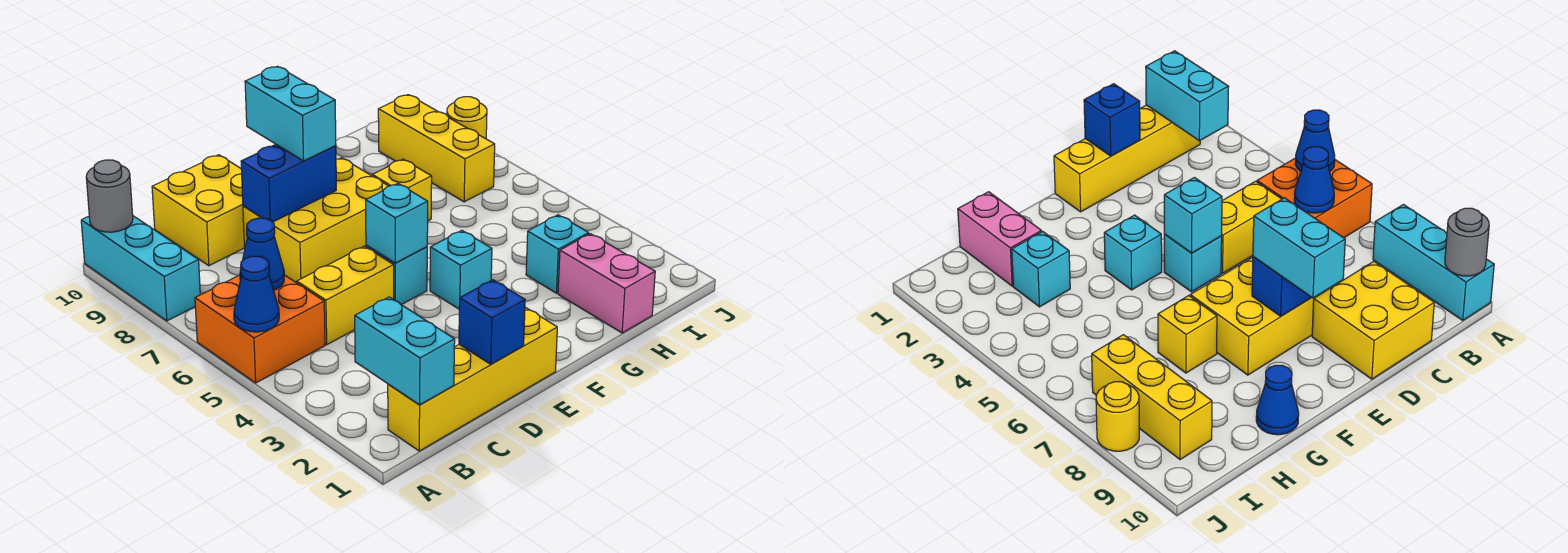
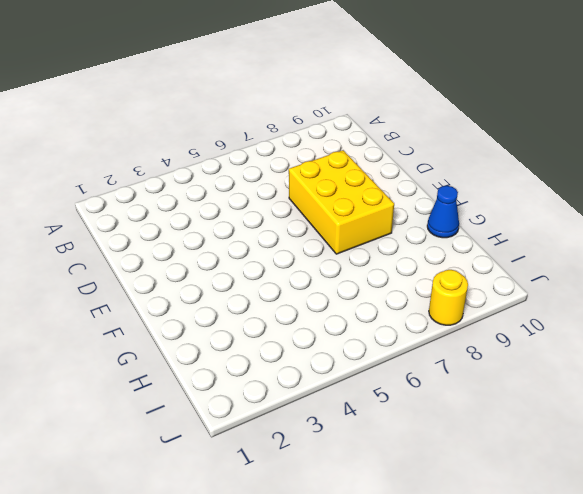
none -> orange 2x2 brick [195,275,325,383]
none -> cyan 1x3 brick [81,216,200,321]
none -> yellow 1x4 brick [388,308,557,451]

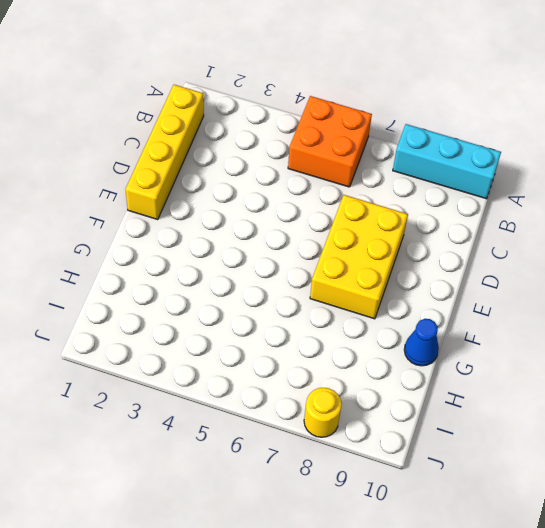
none -> yellow 1x2 brick [297,246,394,345]
none -> yellow 2x2 brick [152,155,244,266]
none -> cyan 1x1 brick [366,245,427,305]

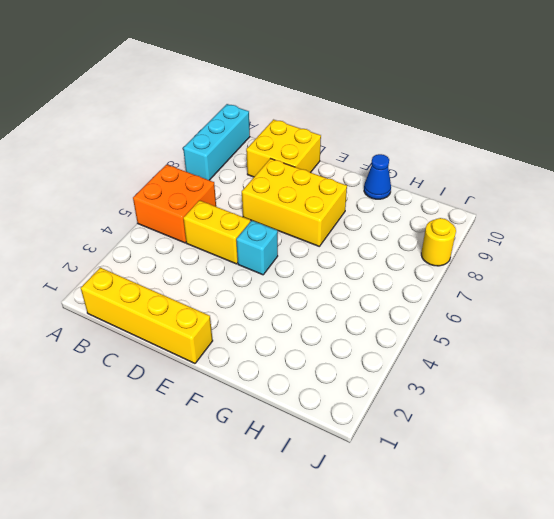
none -> cyan 1x1 brick [430,231,492,309]
none -> yellow 1x1 brick [372,159,432,221]
none -> pink 1x2 brick [558,234,655,333]

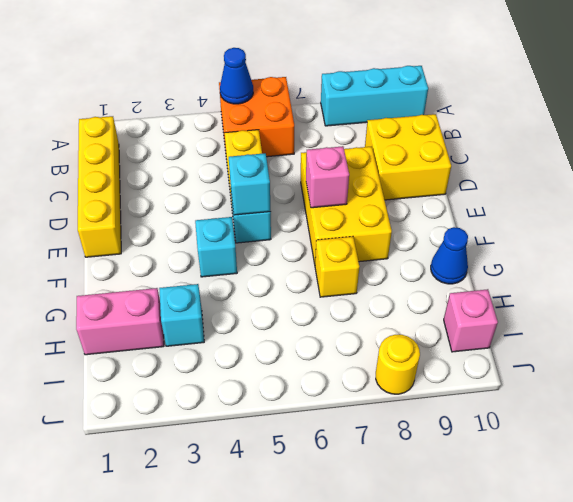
pink 1x1 brick [306,146,349,208] -> none
pink 1x1 brick [444,289,498,352] -> none
none -> yellow 1x3 brick [378,95,495,202]
none -> grey 1x1 round brick [86,160,133,232]
none -> cyan 1x2 brick [355,297,455,405]

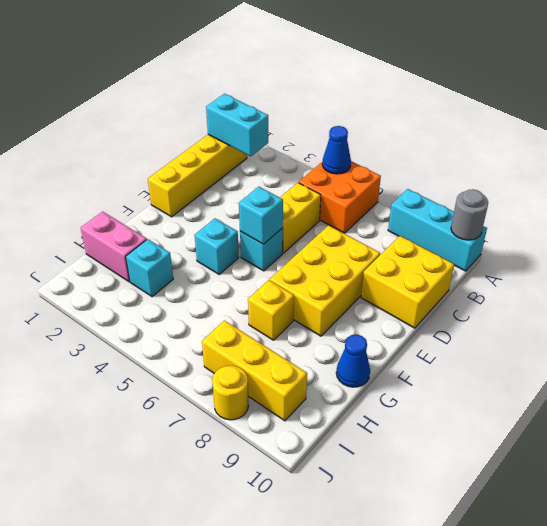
none -> blue 1x1 cone [240,218,284,290]
none -> blue 1x1 brick [459,280,525,364]
none -> blue 1x2 brick [241,145,336,222]

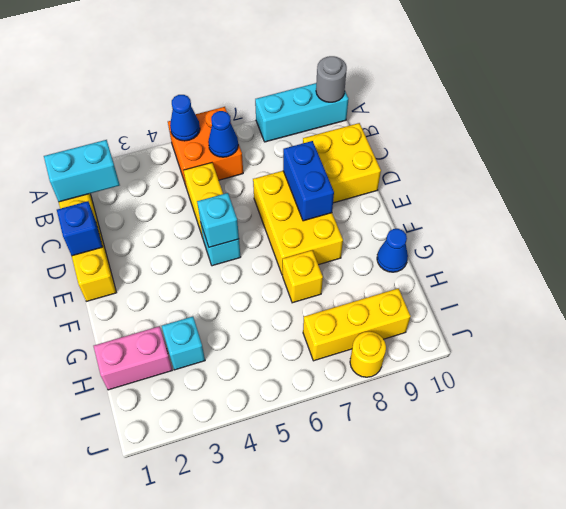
none -> cyan 1x1 brick [430,231,492,309]
none -> cyan 1x2 brick [245,66,336,161]

